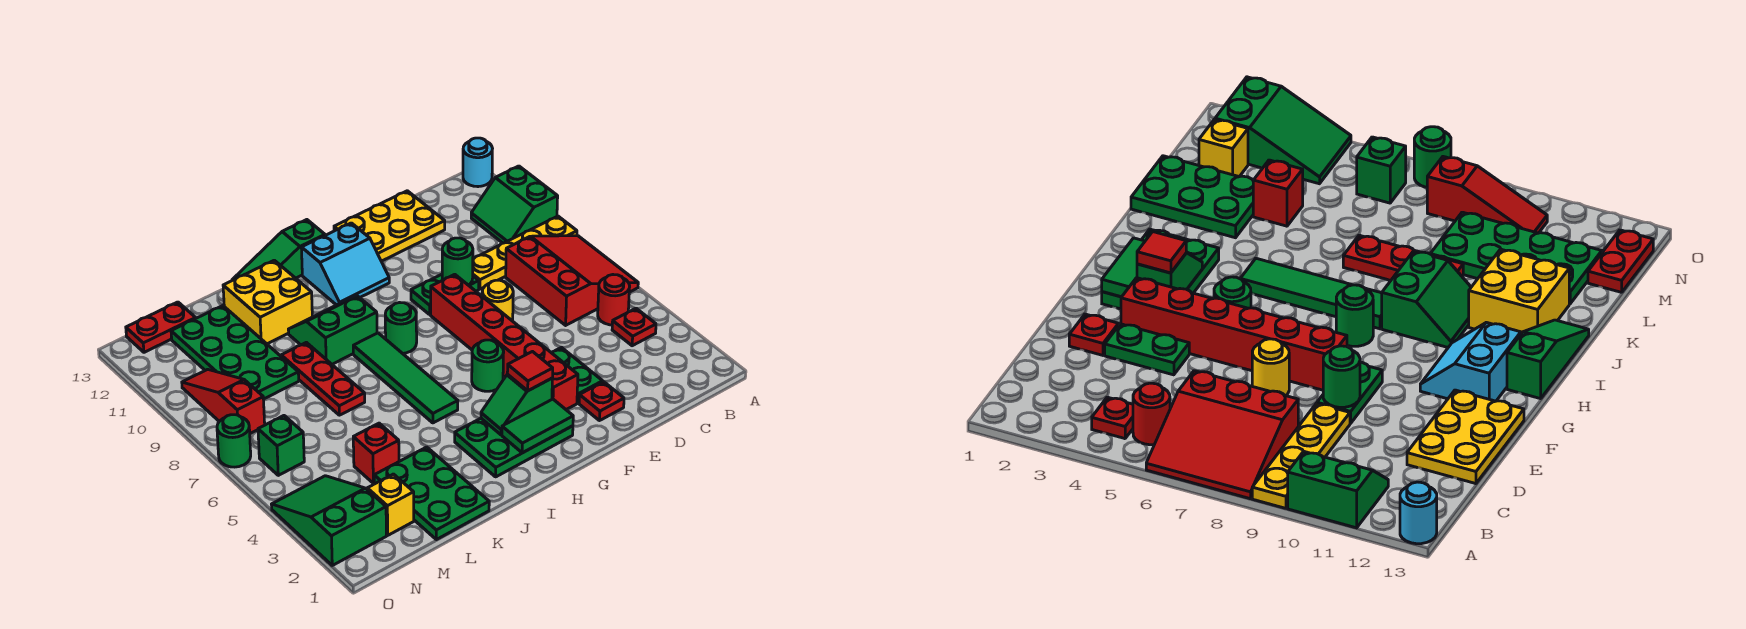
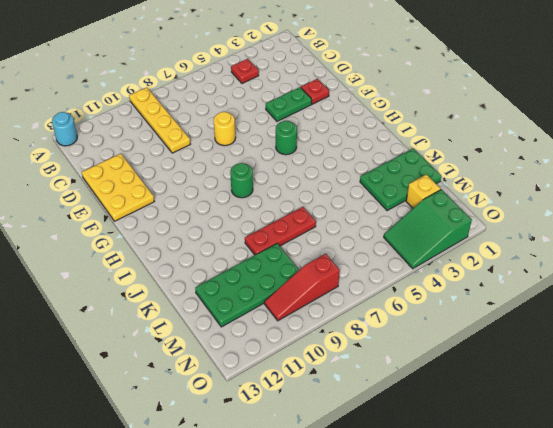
none -> red 3x3 slope [506,236,638,325]
none -> green 2x2 slope [471,166,558,243]
none -> red 1x1 round brick [598,275,630,325]
none -> green 1x2 plate [411,274,479,314]

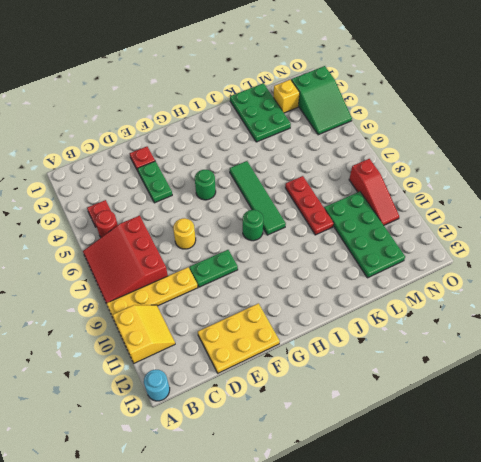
yellow 2x2 slope [113,305,175,363] -> green 2x2 slope [471,166,558,243]
none -> red 1x6 brick [431,274,578,410]
none -> green 2x3 plate [455,418,573,477]
none -> cyan 2x2 slope [301,223,389,305]
none -> green 1x3 slope [232,220,325,280]

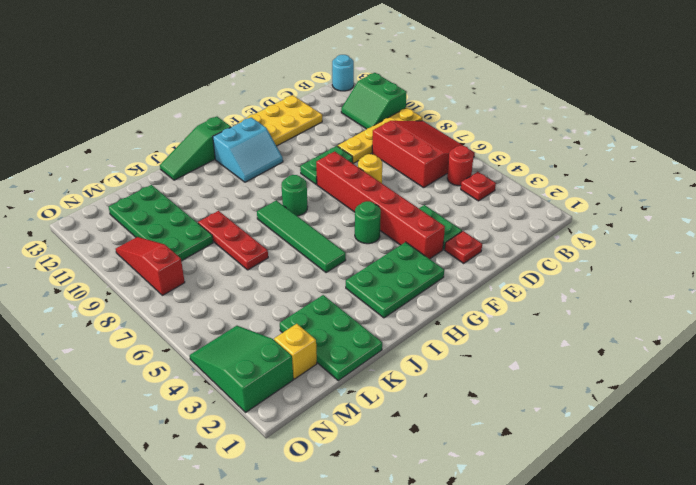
none -> green 2x2 slope [288,296,377,364]
none -> yellow 2x2 brick [223,260,312,344]
none -> red 1x1 brick [353,423,399,483]
none -> red 1x2 plate [126,302,196,352]

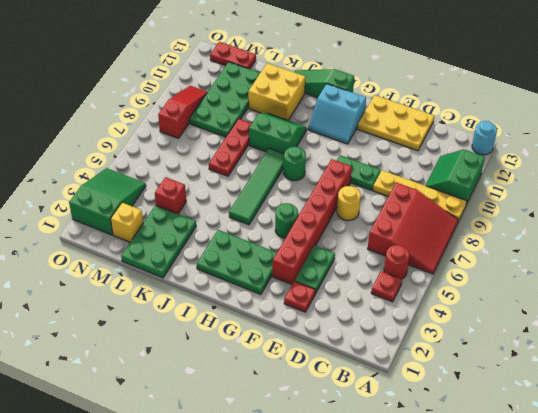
none -> green 1x1 brick [258,416,304,475]
none -> green 1x1 round brick [217,415,251,467]
none -> green 1x1 round brick [442,238,473,285]
none -> green 1x2 tile [502,399,573,453]

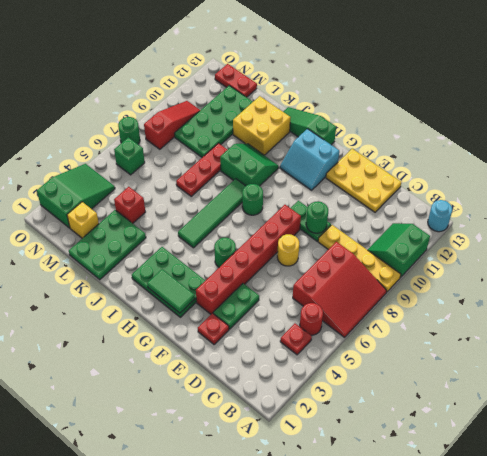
none -> green 1x2 slope [481,374,552,435]
none -> red 1x1 tile [507,352,553,391]

